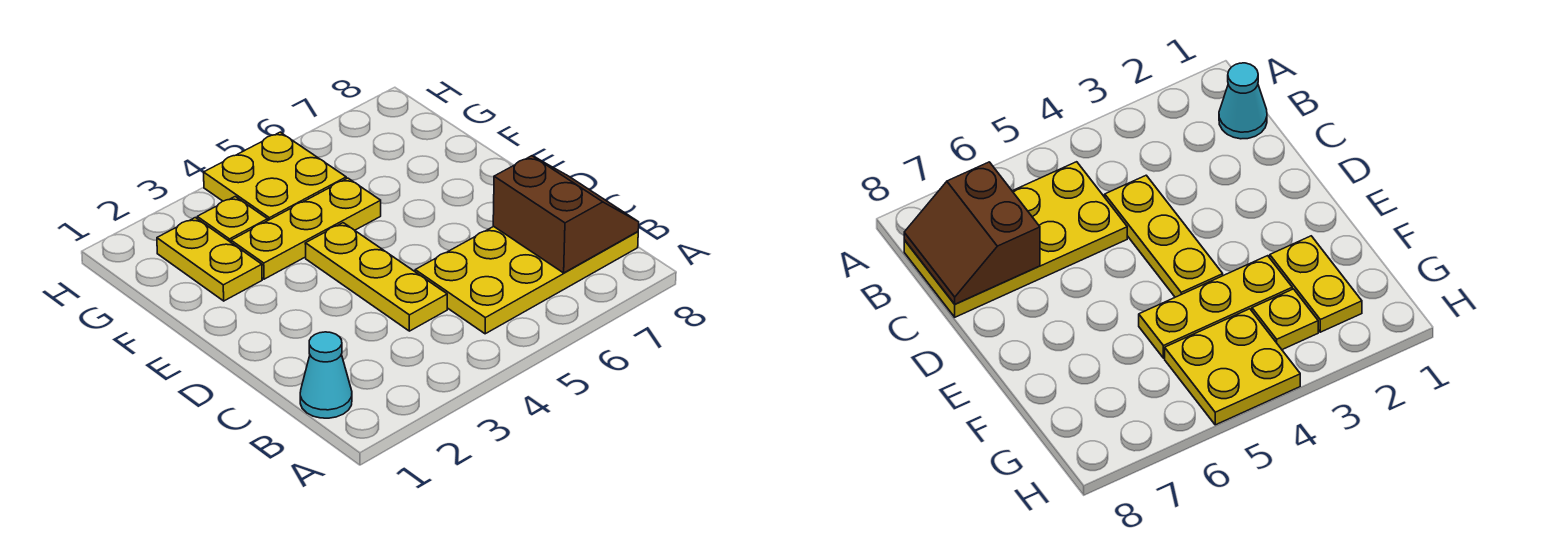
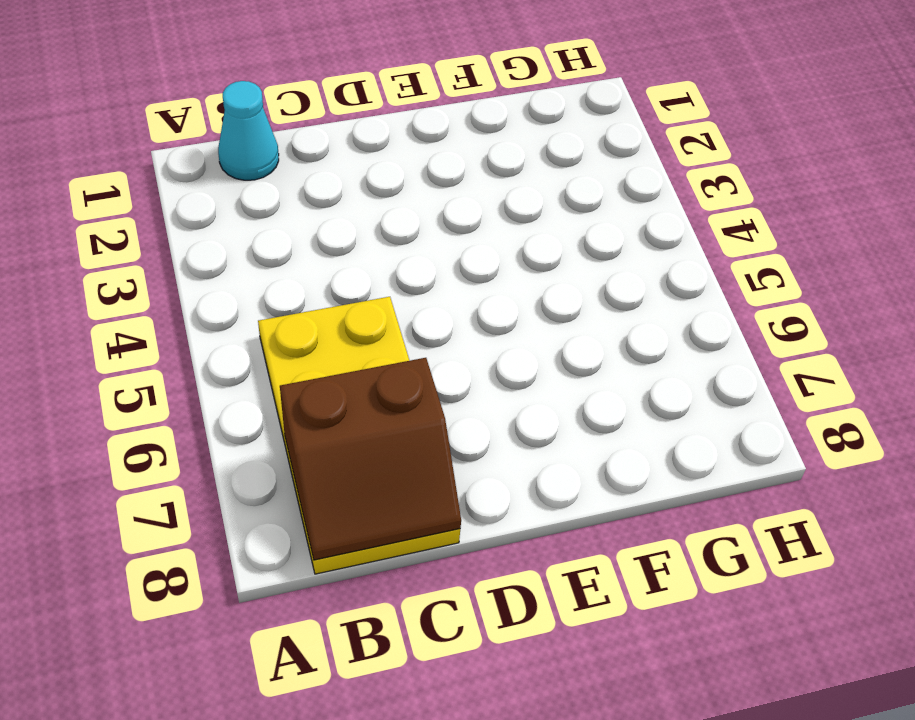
none -> yellow 1x3 plate [305,223,447,331]
none -> yellow 1x2 plate [157,218,262,301]

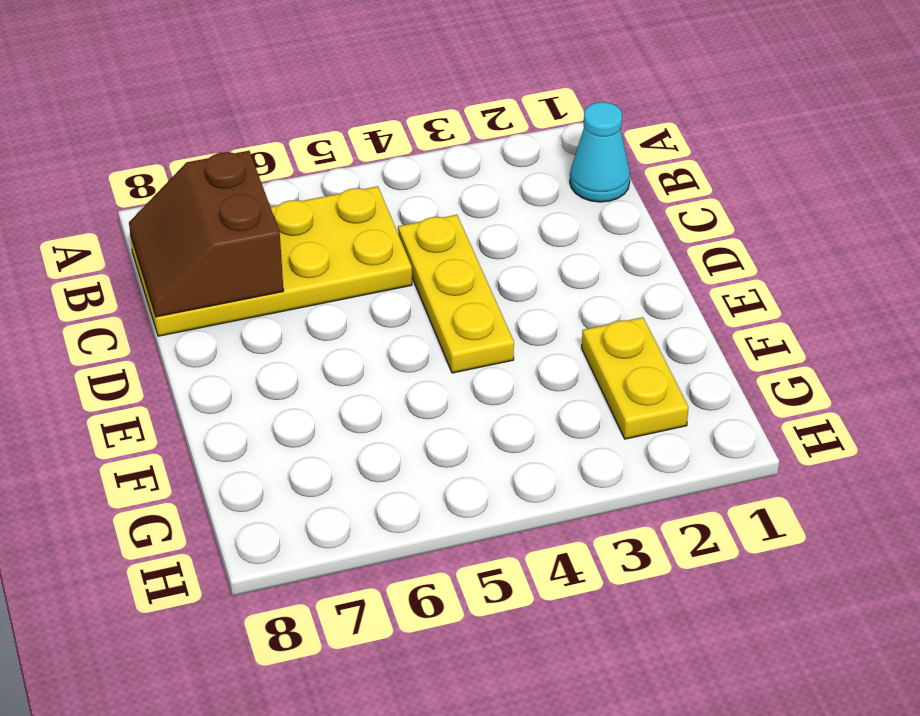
none -> yellow 1x3 plate [231,178,381,279]
none -> yellow 1x1 plate [197,197,268,242]

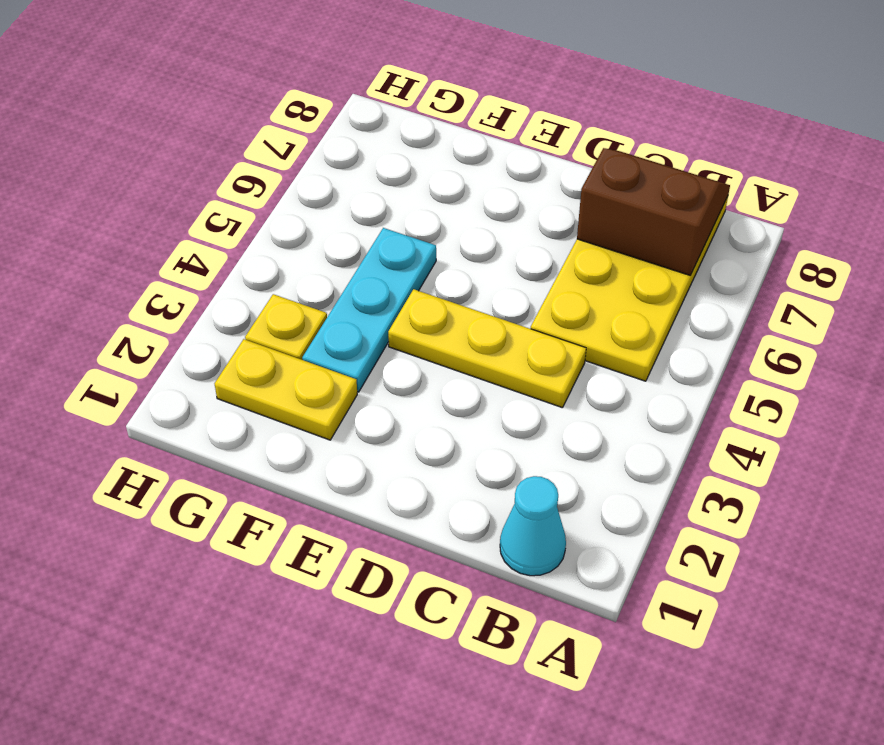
cyan 1x3 plate [302,228,436,392] -> yellow 1x3 plate [231,178,381,279]
none -> yellow 2x2 plate [204,132,346,220]

